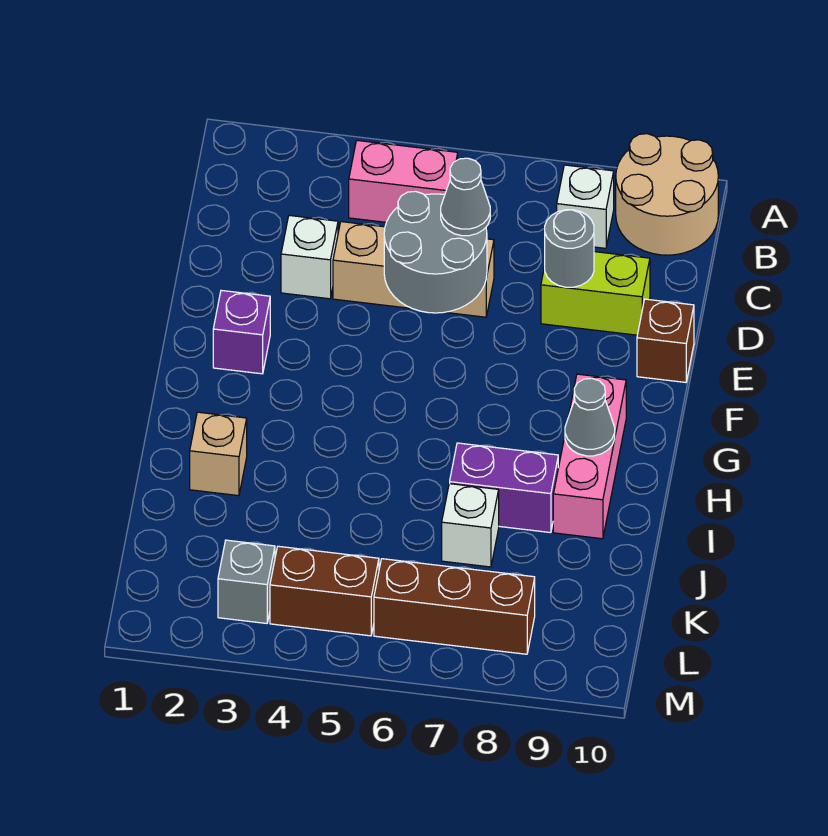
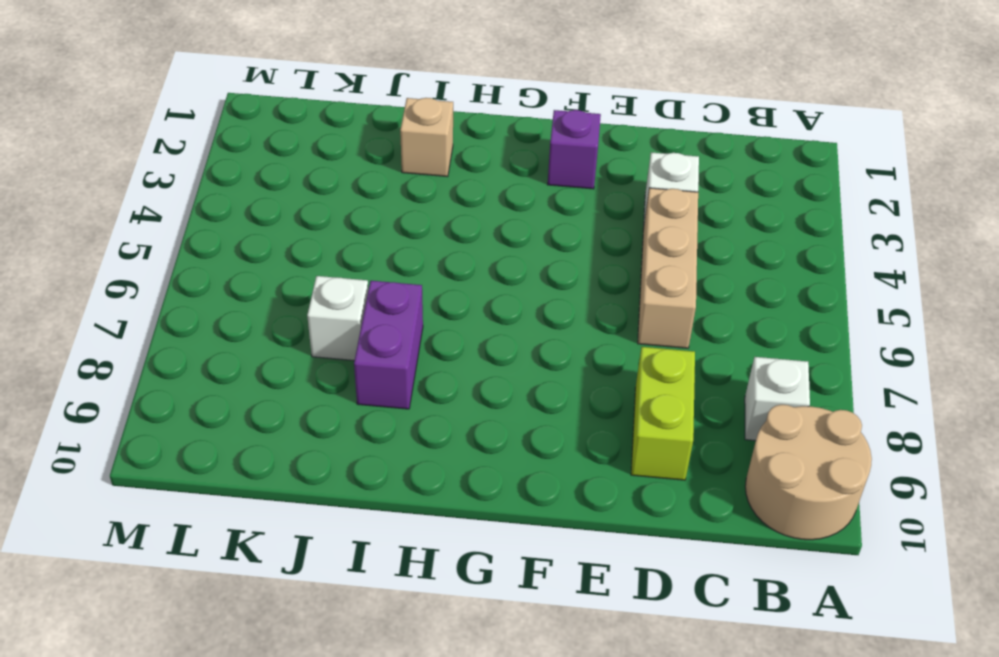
none -> pink 1x2 brick [349,140,458,222]
none -> brown 1x1 brick [637,299,694,382]
none -> pink 1x3 brick [553,374,626,539]

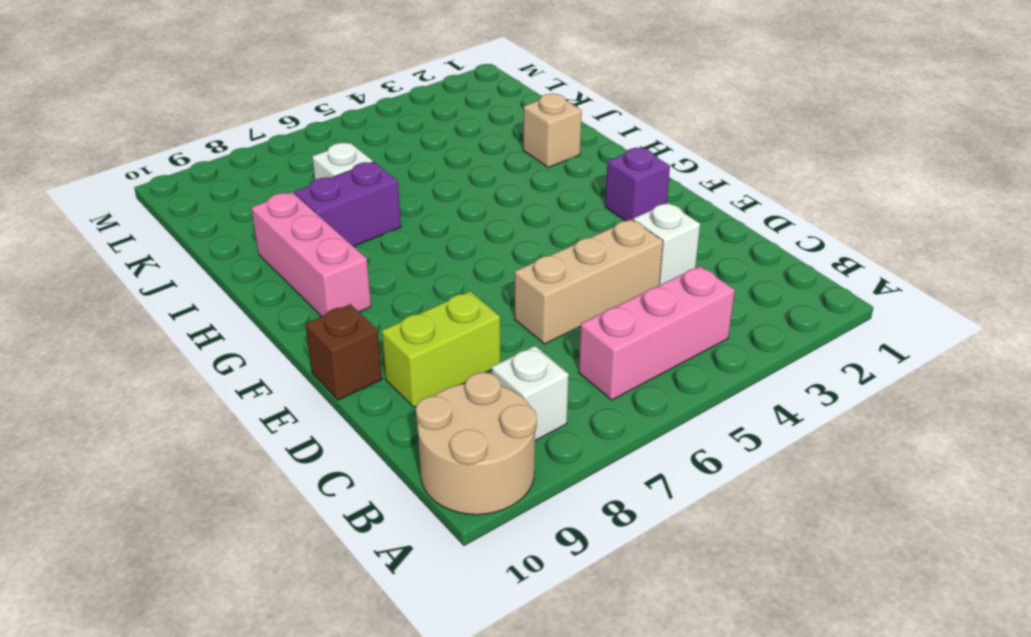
pink 1x3 brick [579,266,735,400] -> pink 1x2 brick [349,140,458,222]
none -> grey 1x1 brick [218,540,275,623]
none -> brown 1x2 brick [270,546,379,636]
none -> brown 1x3 brick [374,559,535,654]

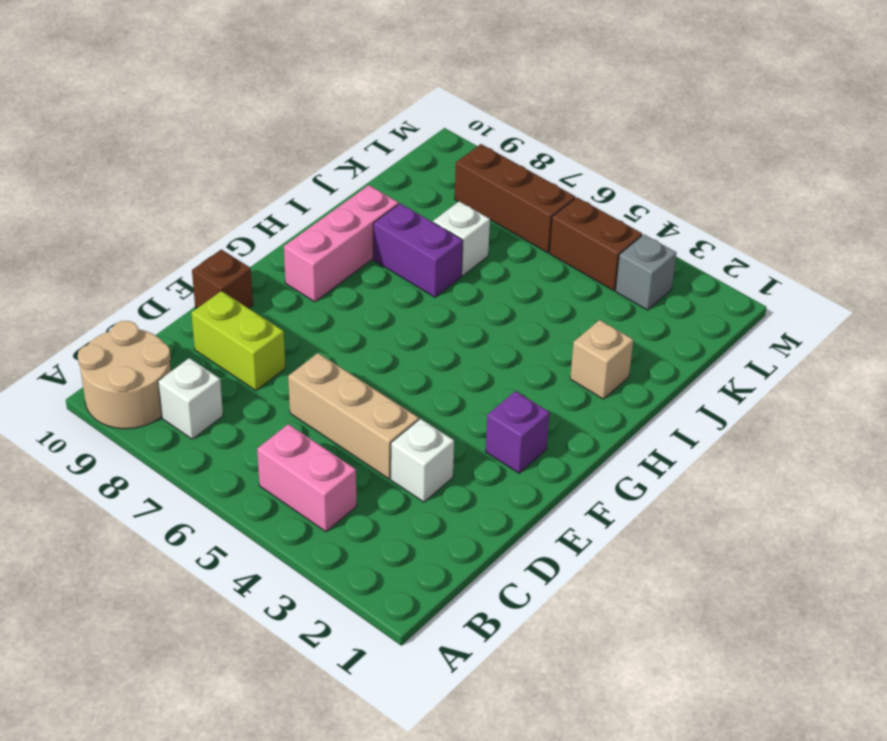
none -> grey 2x2 round brick [384,191,487,313]
none -> grey 1x1 round brick [545,210,594,287]
none -> grey 1x1 cone [565,378,615,456]

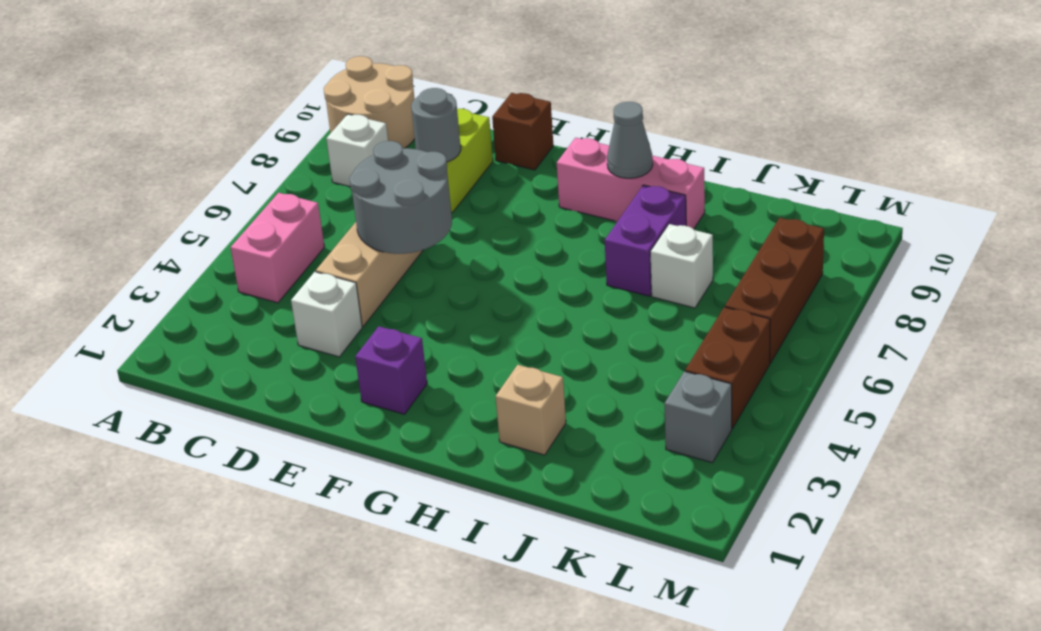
none -> grey 1x1 cone [441,158,490,236]

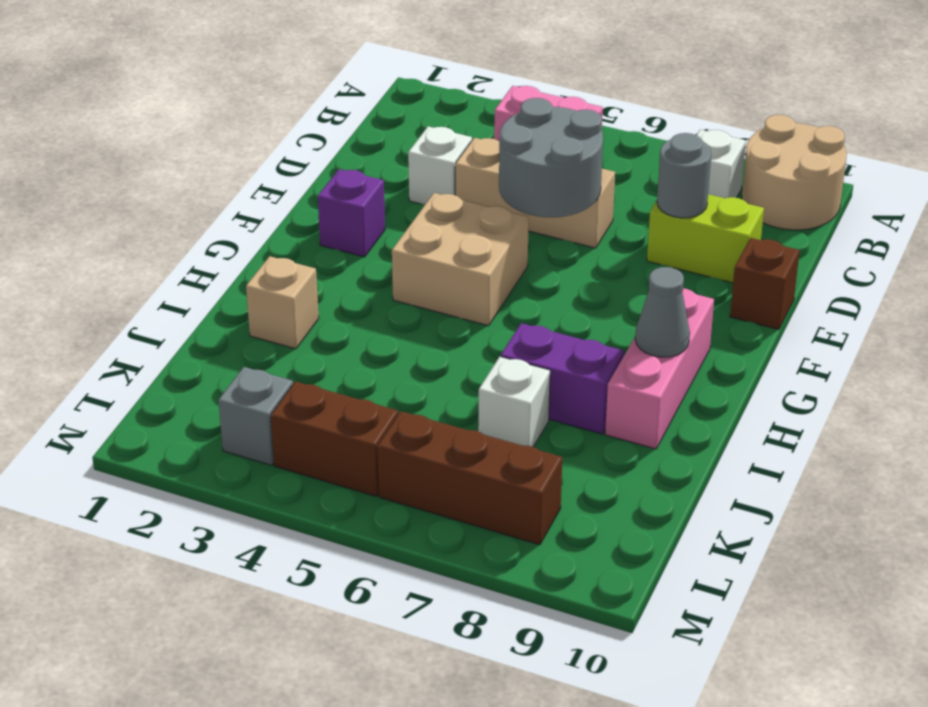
tan 2x2 brick [392,193,529,326] -> none
none -> grey 1x1 cone [441,158,490,236]

